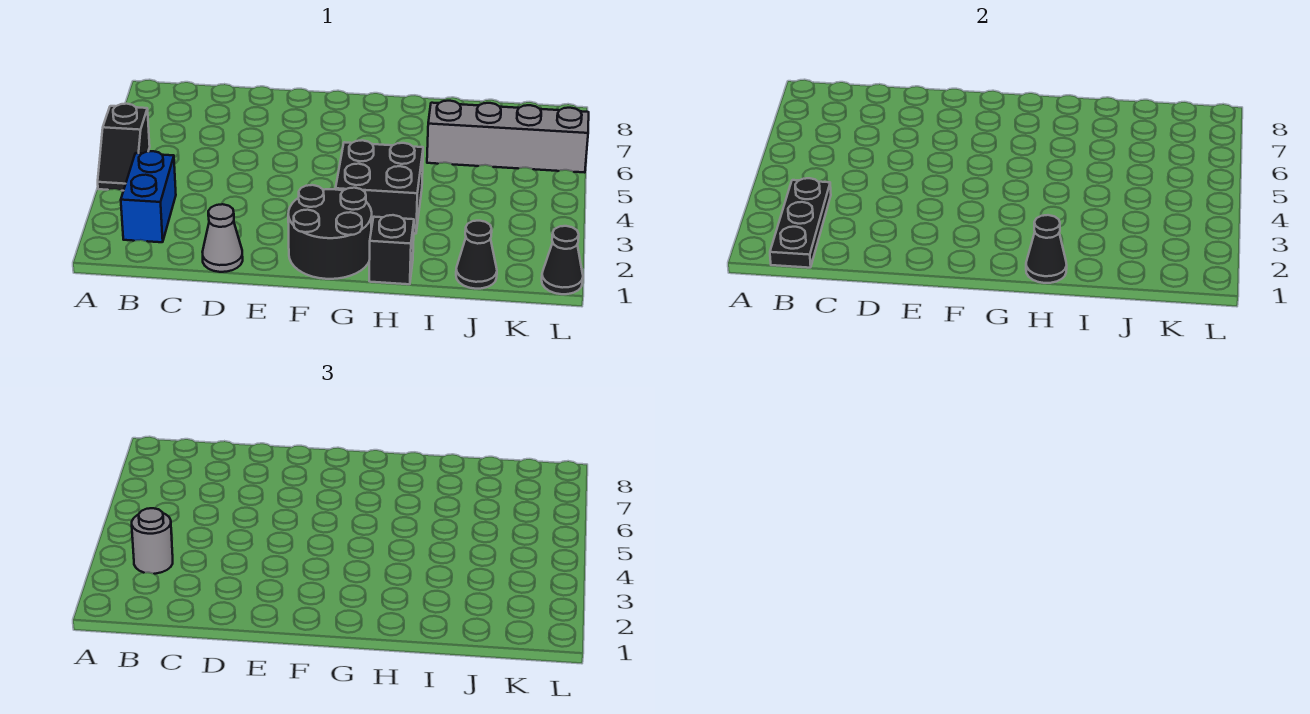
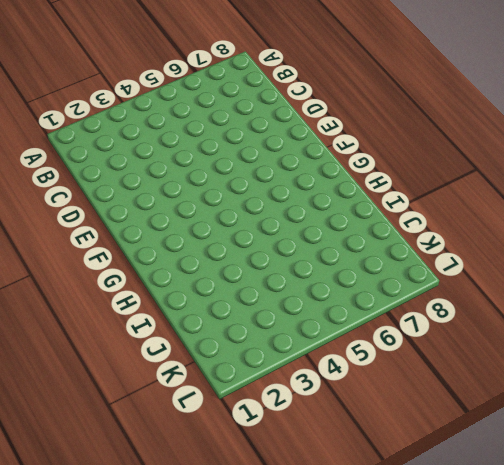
none -> black 1x2 slope [98,104,150,191]
none -> blue 1x2 brick [121,151,176,242]
none -> grey 1x1 cone [203,204,243,272]

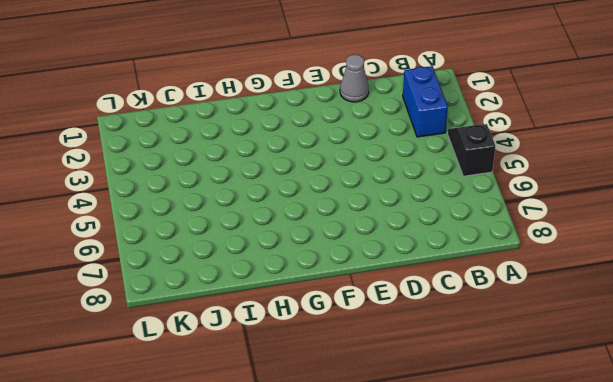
none -> black 2x2 round brick [288,185,372,279]
none -> black 2x2 brick [336,140,423,234]
none -> black 1x1 brick [369,215,414,284]

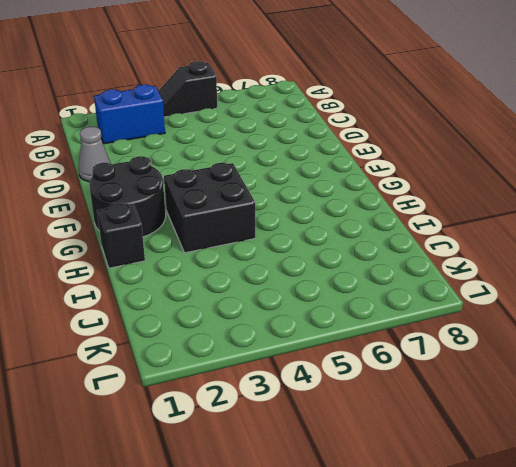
none -> grey 1x4 brick [427,101,589,173]
none -> black 1x1 cone [456,221,497,289]
none -> black 1x1 cone [542,226,583,294]

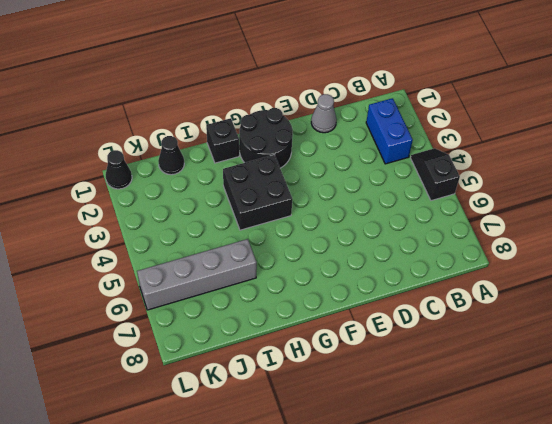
none -> black 1x3 plate [770,178,831,268]
none -> black 1x1 cone [1026,215,1067,283]
none -> grey 1x1 round brick [132,508,173,574]

